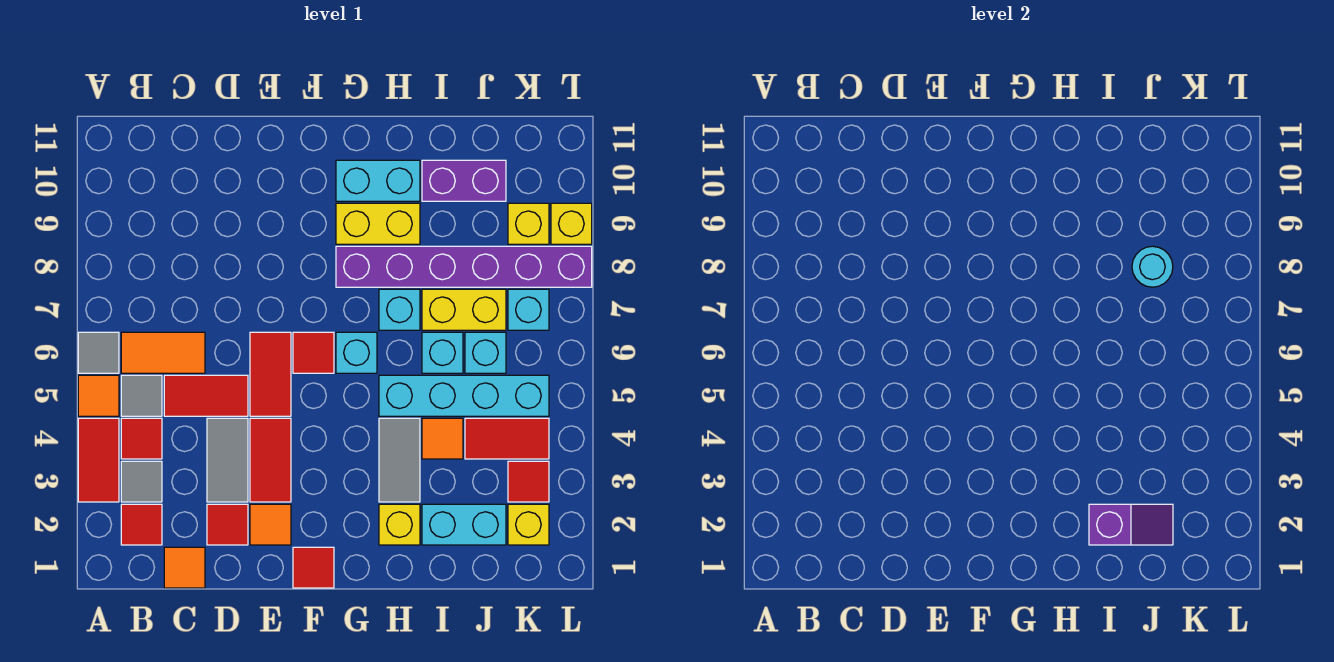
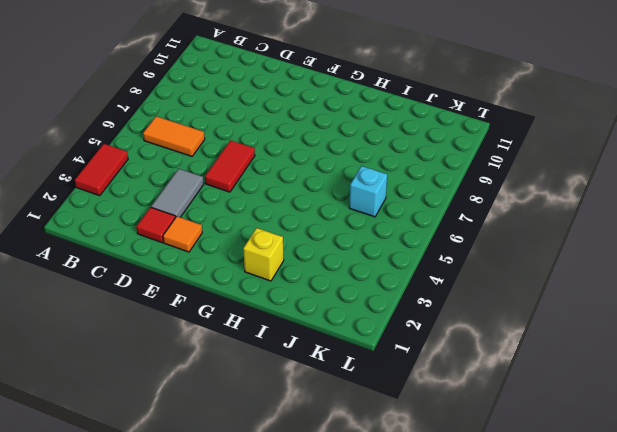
none -> orange 1x1 tile [78,375,119,416]
none -> grey 1x1 tile [78,332,119,373]
none -> red 1x1 tile [121,504,162,545]
none -> grey 1x1 tile [121,461,162,502]

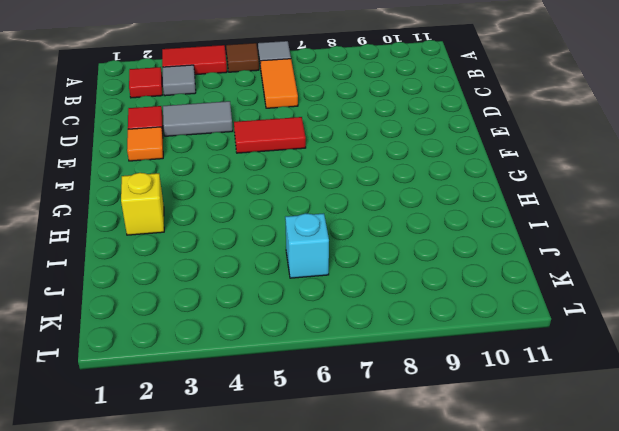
brown 1x1 tile [226,43,259,72] -> orange 1x1 tile [78,375,119,416]
none -> red 1x1 tile [121,418,162,459]
none -> grey 1x1 tile [121,375,162,416]
none -> orange 1x1 tile [164,547,205,588]
none -> red 1x2 tile [164,375,248,416]

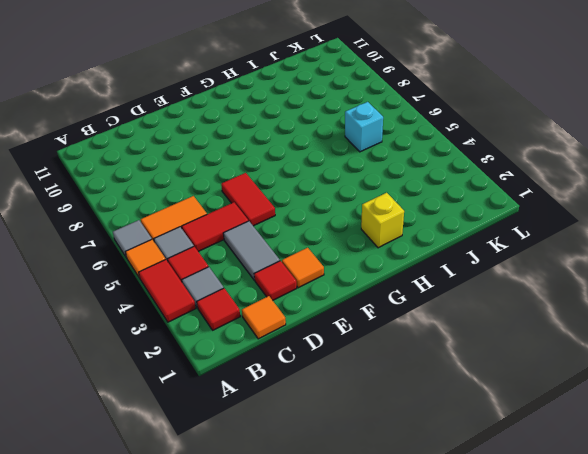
none -> red 1x2 tile [250,418,291,502]
none -> red 1x1 tile [293,547,334,588]
none -> red 1x1 tile [293,332,334,373]
none -> cyan 1x1 brick [336,332,377,373]

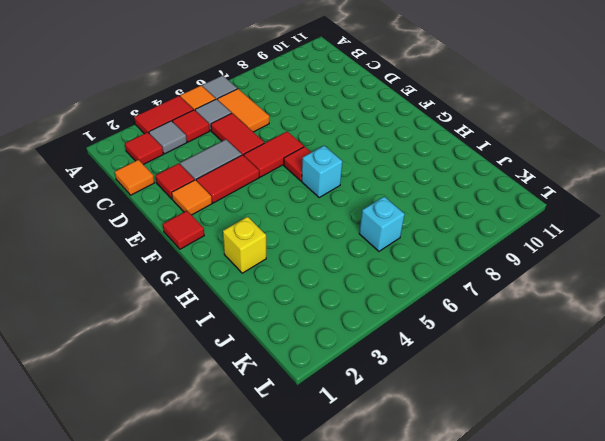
none -> purple 1x6 brick [336,246,592,287]
none -> yellow 1x2 brick [336,203,420,244]
none -> cyan 1x2 brick [336,160,420,201]
none -> grey 1x2 tile [379,418,420,502]

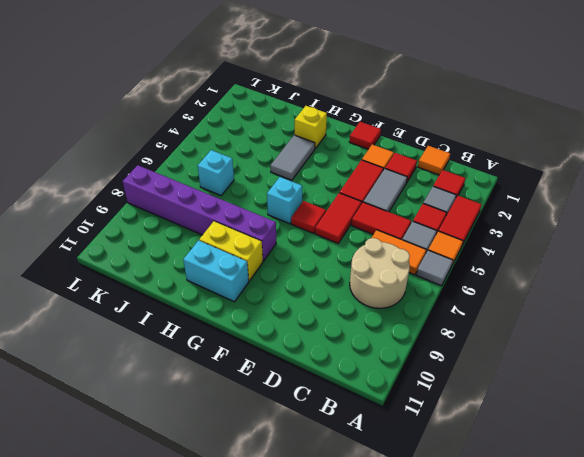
tan 2x2 round brick [350,238,410,308] -> none
none -> cyan 1x4 brick [379,375,549,416]
none -> cyan 1x1 brick [379,289,420,330]
none -> cyan 1x2 brick [422,504,506,545]
none -> orange 1x1 tile [422,418,463,459]

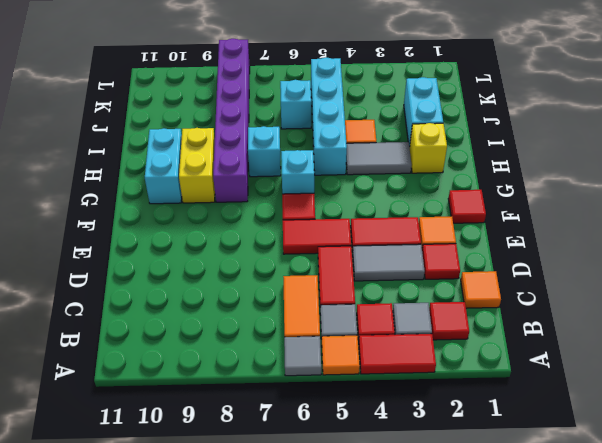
none -> cyan 1x1 brick [422,332,463,373]
none -> yellow 1x2 brick [422,289,506,330]
none -> purple 1x2 brick [422,160,506,201]
none -> red 1x2 tile [465,418,549,459]

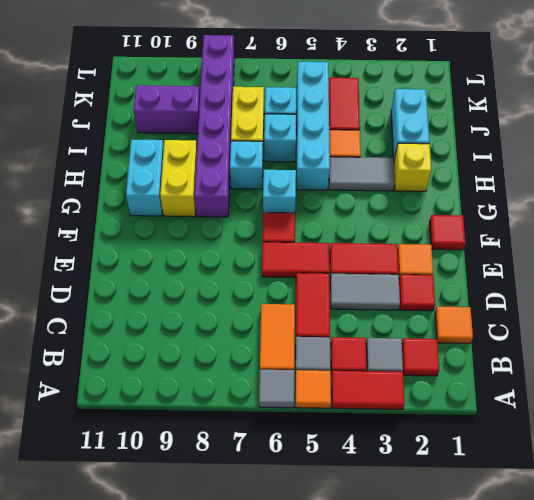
purple 1x2 brick [134,85,200,134] -> purple 1x2 brick turned to [422,160,506,201]
none -> yellow 1x1 brick [508,504,549,545]
none -> red 1x1 tile [508,461,549,502]
none -> cyan 1x1 brick [508,289,549,330]
none -> yellow 1x1 brick [508,203,549,244]

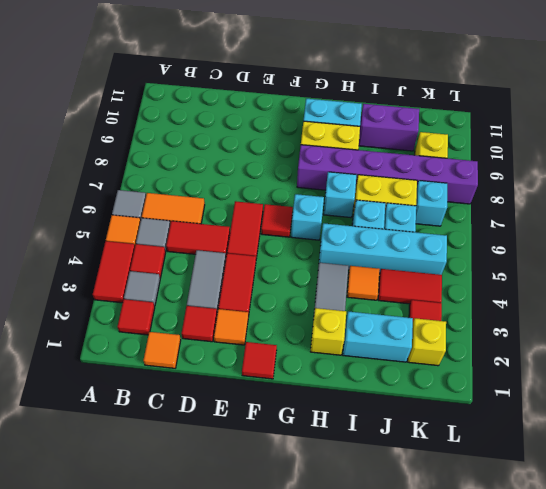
none -> yellow 1x1 brick [551,203,592,244]
none -> purple 1x2 slope [1089,504,1173,545]
none -> cyan 1x1 round brick [1132,246,1173,287]

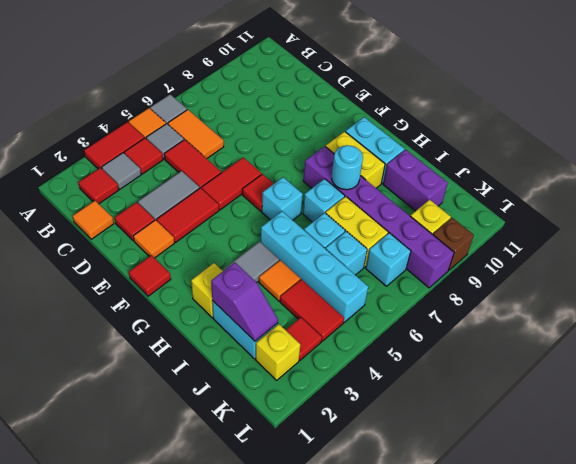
cyan 1x1 round brick [332,145,363,190] -> cyan 1x1 round brick moved to [1132,246,1173,287]
brown 1x1 brick [433,218,474,271] -> yellow 1x1 brick [551,203,592,244]

